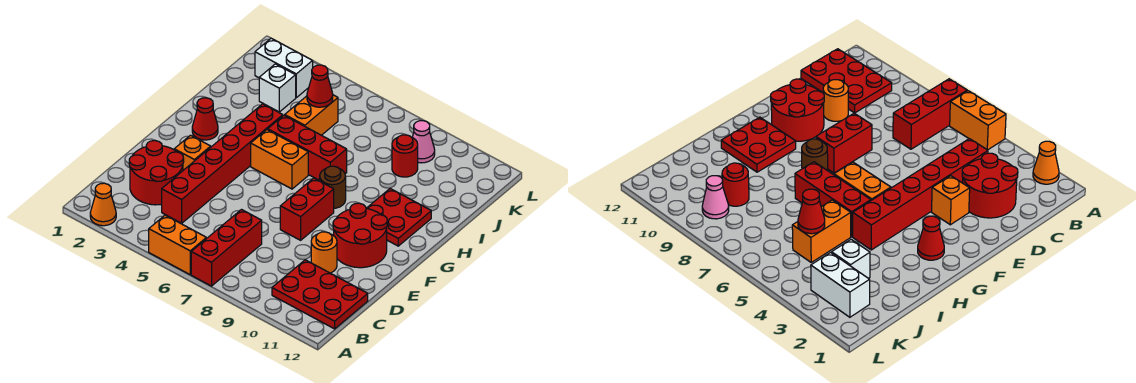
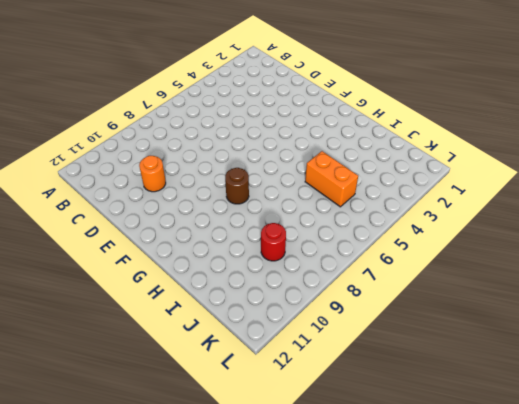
none -> orange 1x1 cone [90,183,116,226]
none -> orange 1x2 brick [149,215,206,274]
none -> red 1x3 brick [191,210,262,286]

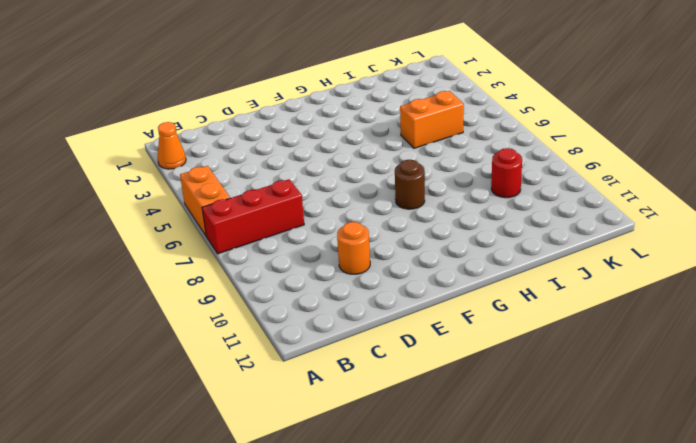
none -> red 2x3 plate [272,260,368,329]
none -> red 2x2 round brick [129,141,184,205]
none -> red 1x6 brick [162,104,283,223]

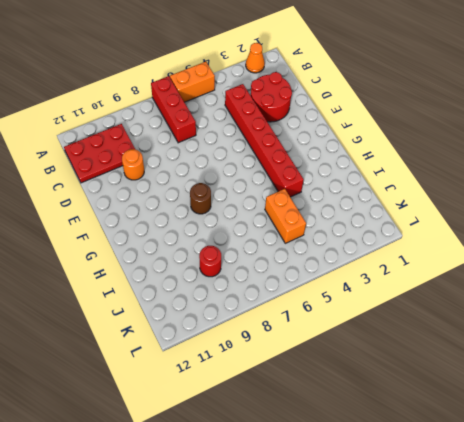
none -> orange 1x1 brick [174,135,211,170]
none -> red 1x2 brick [280,178,334,240]
none -> red 2x2 round brick [333,203,387,268]

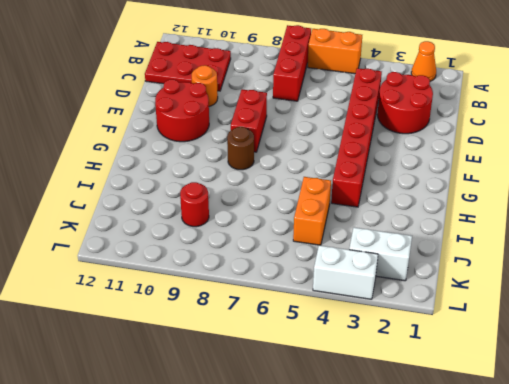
white 1x2 brick [313,245,378,299] -> none
none -> orange 1x1 brick [174,135,211,170]
none -> red 1x1 cone [192,98,218,140]
none -> orange 1x2 brick [251,130,308,189]

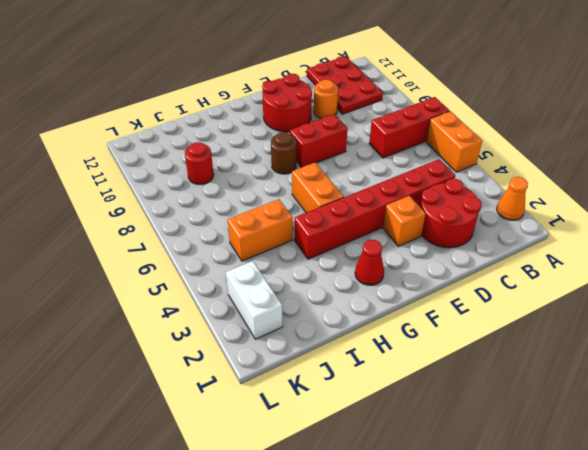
none -> red 2x2 plate [366,189,431,246]
none -> red 1x3 brick [268,115,347,181]
none -> white 1x1 brick [259,64,296,112]

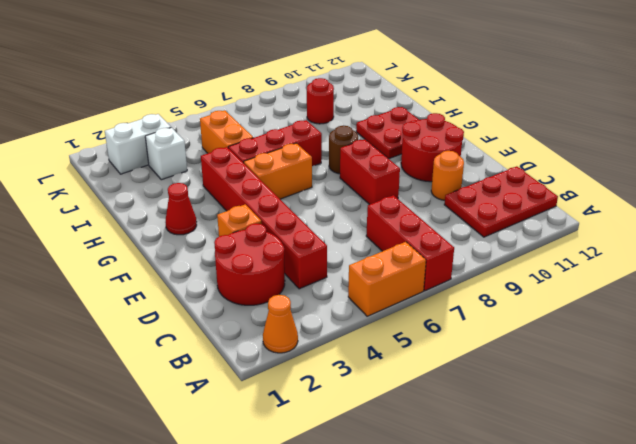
none -> pink 1x1 cone [412,121,435,163]
none -> red 1x1 cone [307,65,333,107]

